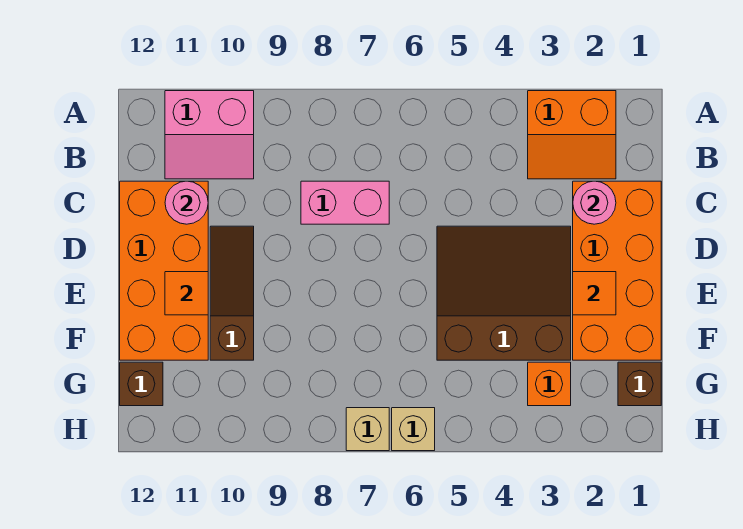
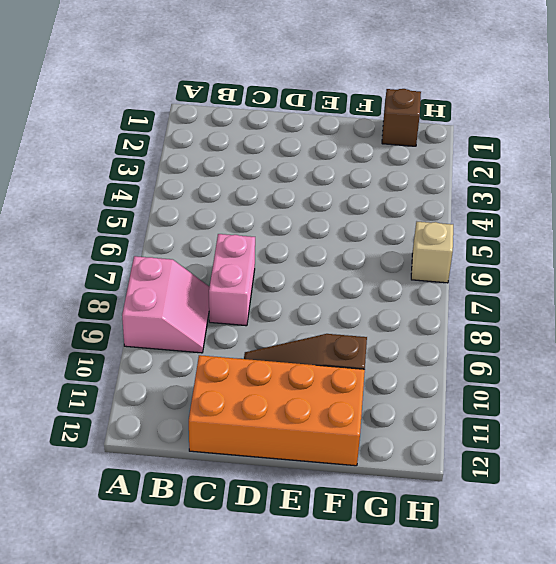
pink 2x2 slope [122,256,210,353] -> pink 2x2 slope moved to [165,91,254,179]
none -> orange 2x2 slope [528,91,616,179]
none -> orange 2x4 brick [573,181,661,360]
none -> brown 3x3 slope [437,226,571,360]

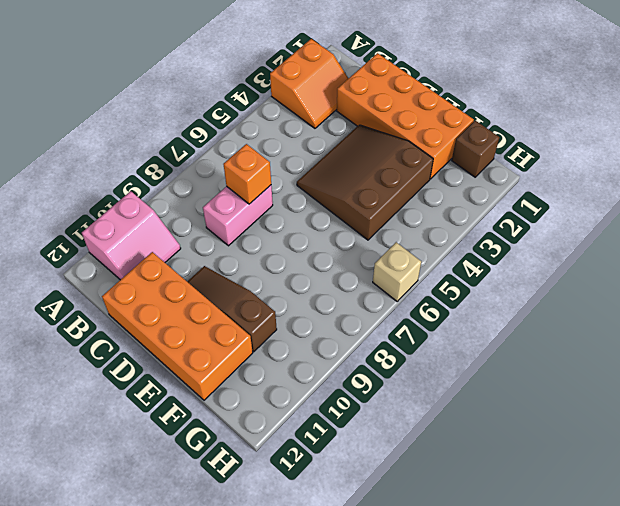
orange 1x1 brick [223,144,271,204] -> orange 1x1 brick moved to [528,362,571,406]
none -> brown 1x1 brick [120,362,163,406]
none -> tan 1x1 brick [346,408,389,451]
none -> pink 1x1 round brick [573,181,616,224]

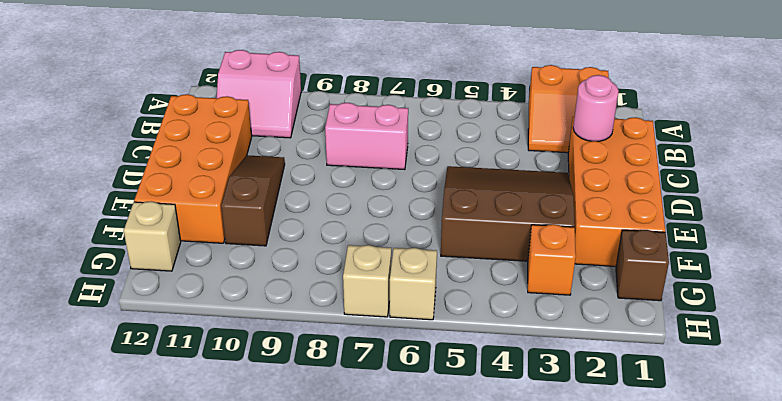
tan 1x1 brick [124,201,181,271] -> brown 1x1 brick [120,362,163,406]
none -> pink 1x1 round brick [165,181,208,224]
none -> orange 1x1 tile [573,272,616,315]
none -> orange 1x1 tile [165,272,208,315]

